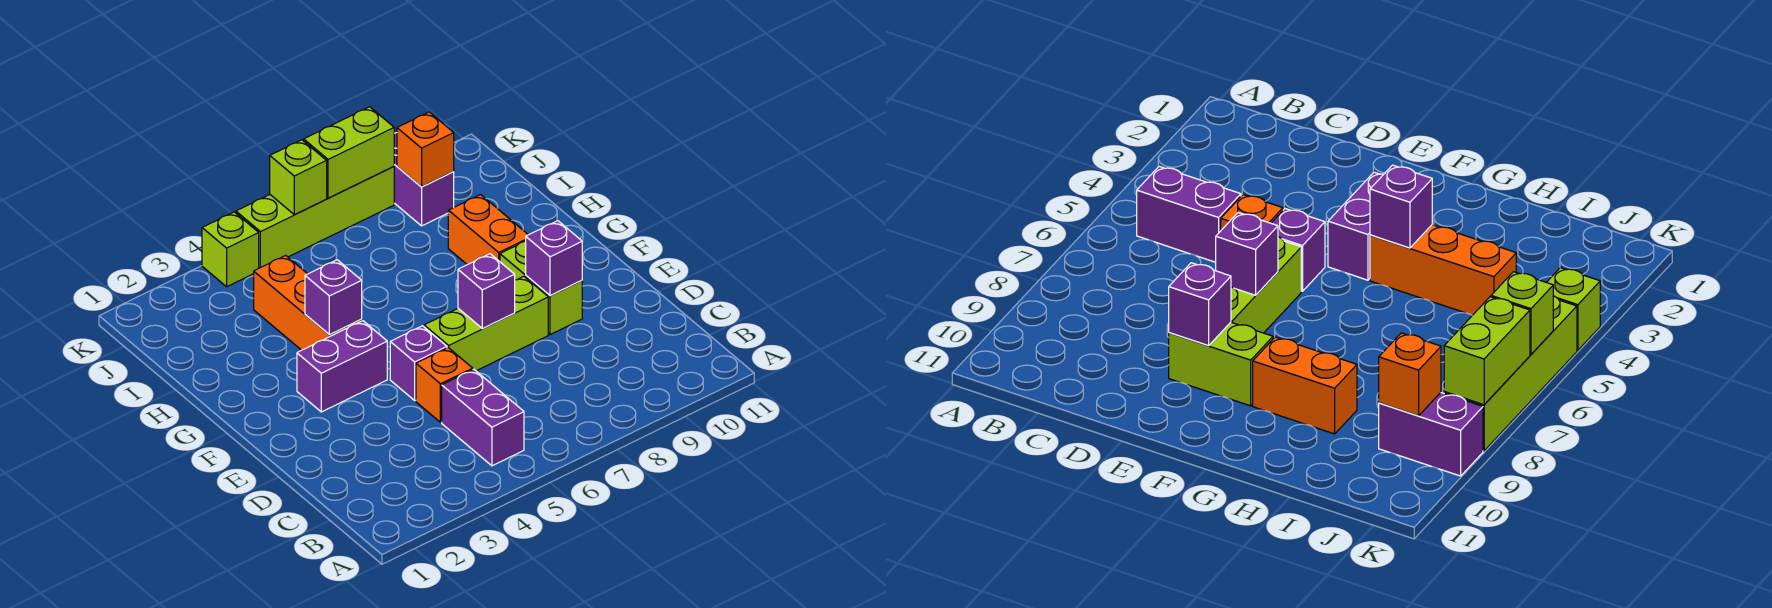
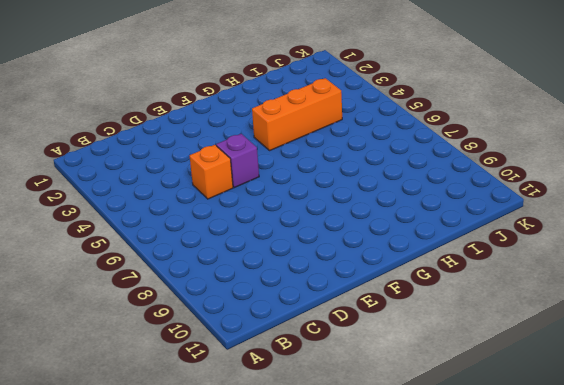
none -> purple 1x2 brick [442,369,524,466]
none -> lime 1x3 brick [424,276,548,371]
none -> lime 1x2 brick [500,241,582,335]

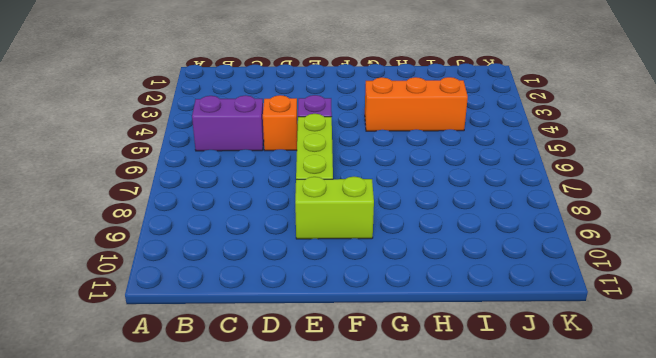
none -> purple 1x2 brick [297,321,387,412]
none -> orange 1x2 brick [448,195,528,265]
none -> purple 1x2 brick [394,133,454,226]

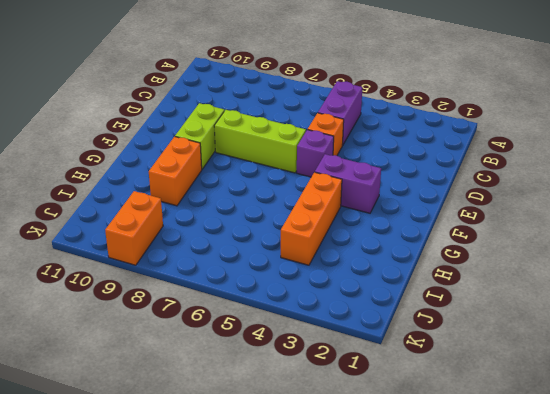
orange 1x2 brick [105,191,163,265] -> purple 1x2 brick [394,133,454,226]
none -> lime 1x1 brick [202,212,259,287]
none -> lime 1x4 brick [236,167,394,268]
none -> purple 1x1 brick [458,254,515,329]

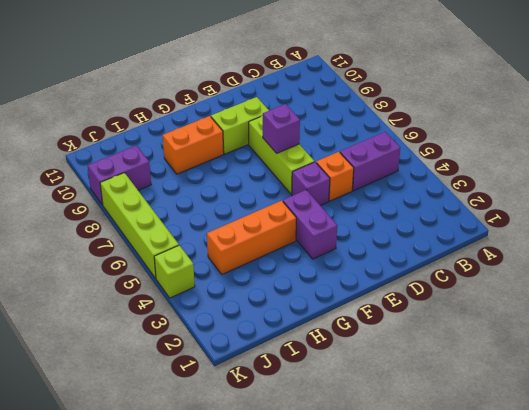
none -> purple 1x1 brick [526,221,582,295]
none -> purple 1x1 brick [305,260,362,335]
none -> orange 1x1 brick [397,112,454,187]

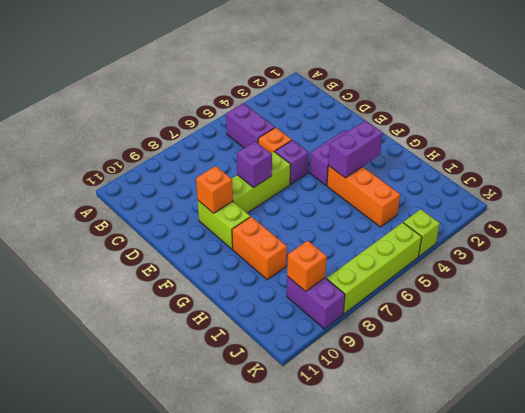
orange 1x1 brick [196,166,233,213] -> purple 1x1 brick [526,221,582,295]
purple 1x2 brick [328,120,383,178] -> purple 1x1 brick [305,260,362,335]
none -> lime 1x1 brick [270,140,327,215]
none -> lime 1x2 brick [304,107,394,198]

